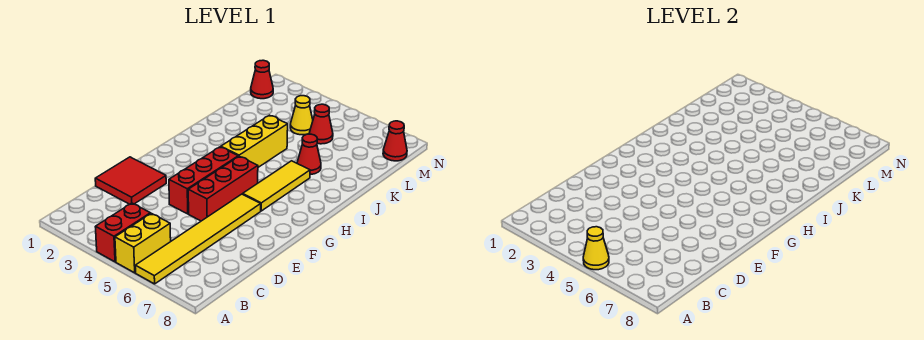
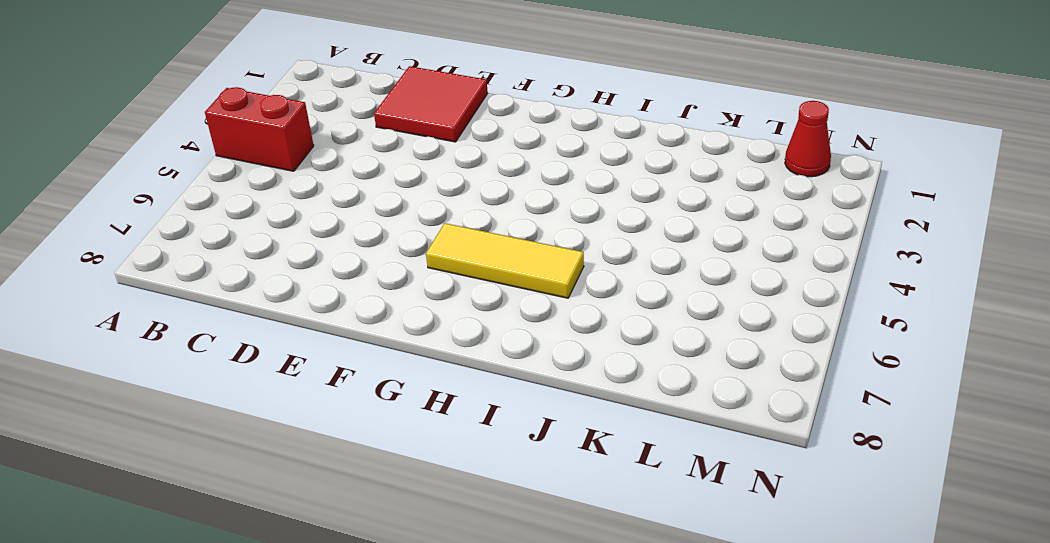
none -> yellow 1x2 brick [115,213,171,273]
none -> yellow 1x6 tile [135,194,261,284]
none -> red 1x3 brick [169,147,238,214]

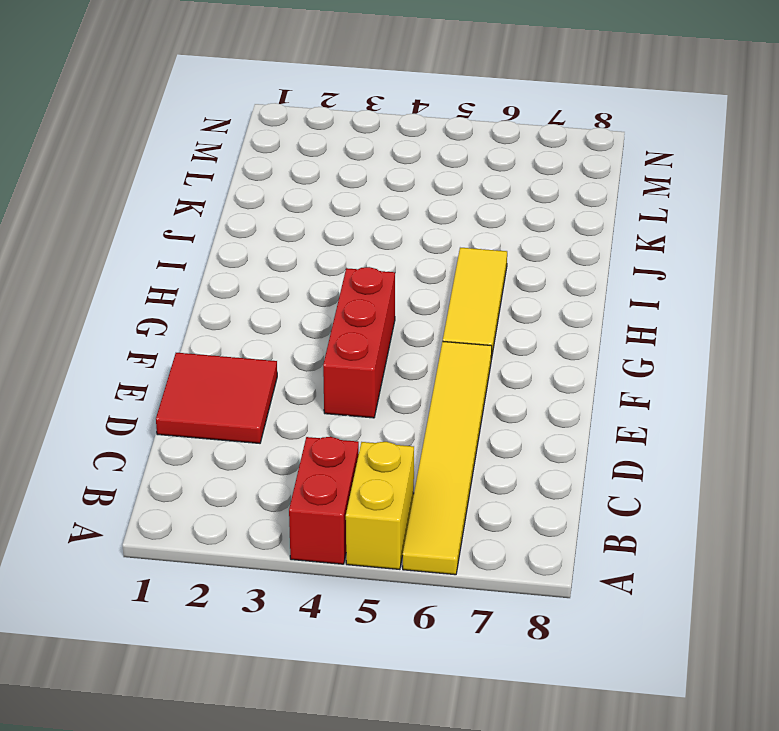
none -> red 1x3 brick [188,156,258,221]
none -> yellow 1x3 brick [221,115,288,167]
none -> red 1x1 cone [297,134,321,174]

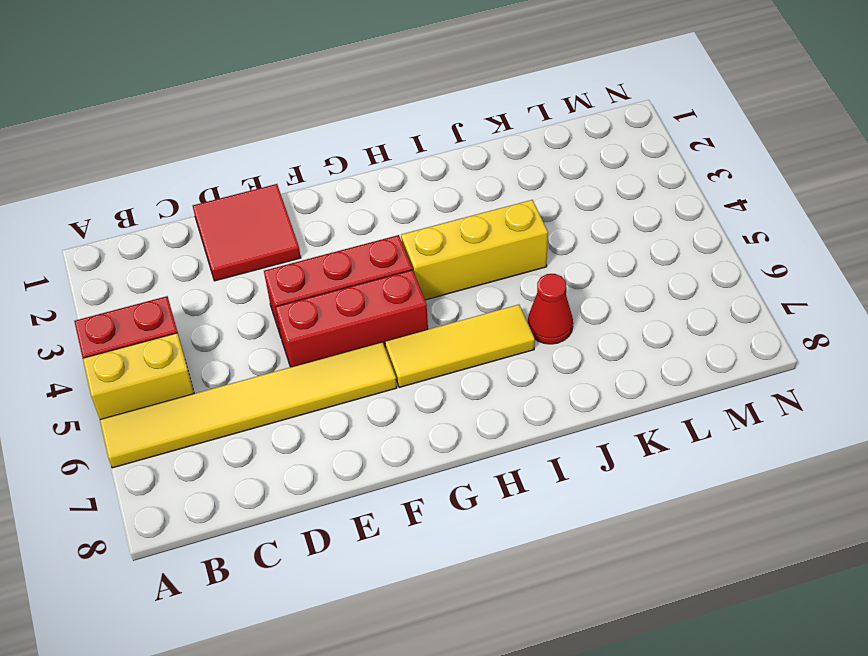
none -> yellow 1x1 cone [290,96,313,135]
none -> red 1x1 cone [309,104,333,144]
none -> red 1x1 cone [251,60,273,99]

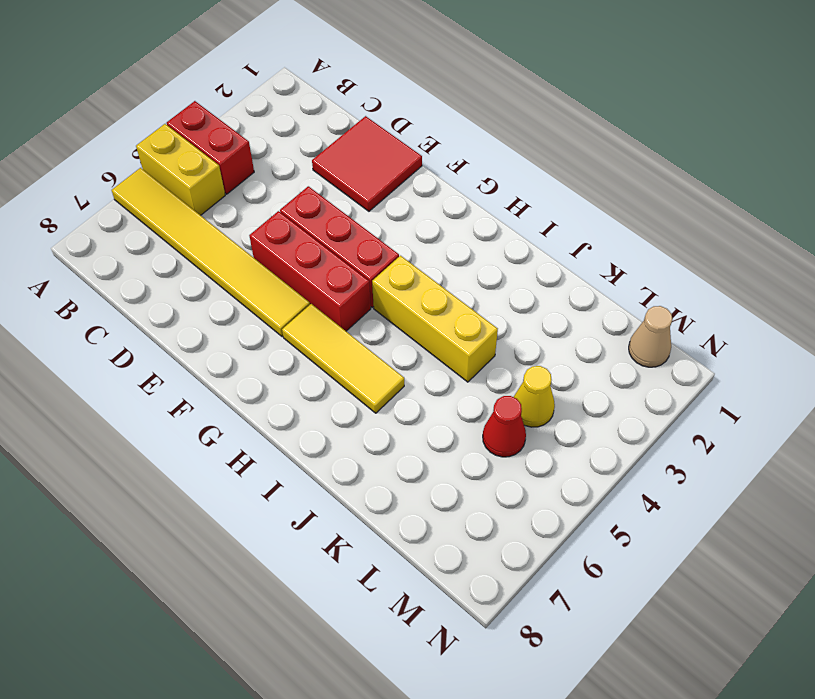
tan 1x1 cone [629,306,672,367] -> red 1x1 cone [251,60,273,99]
none -> red 1x1 cone [297,134,321,174]
none -> red 1x1 cone [383,121,407,161]
none -> yellow 1x1 cone [583,227,609,270]

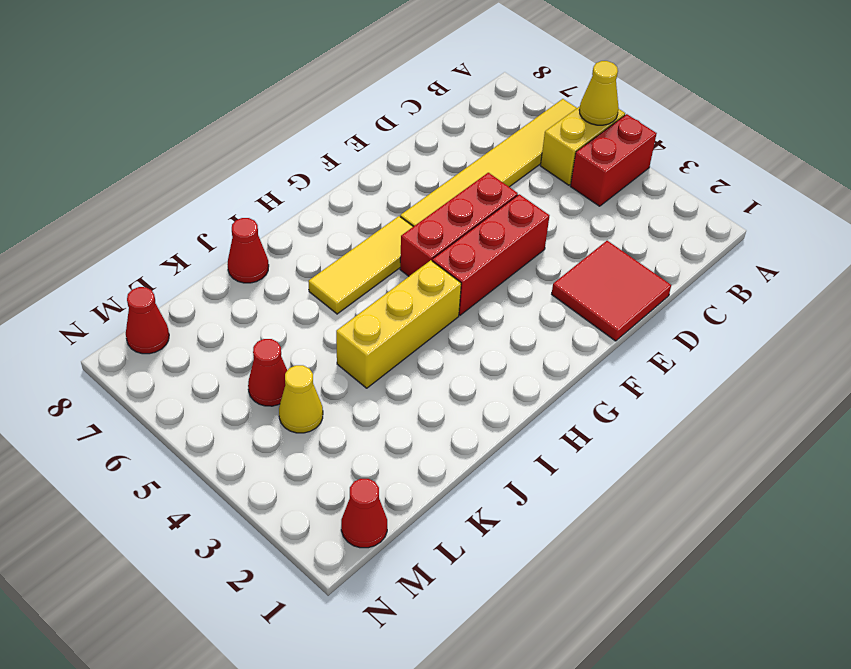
red 1x1 cone [227,218,269,283] -> red 1x1 cone moved to [297,134,321,174]

